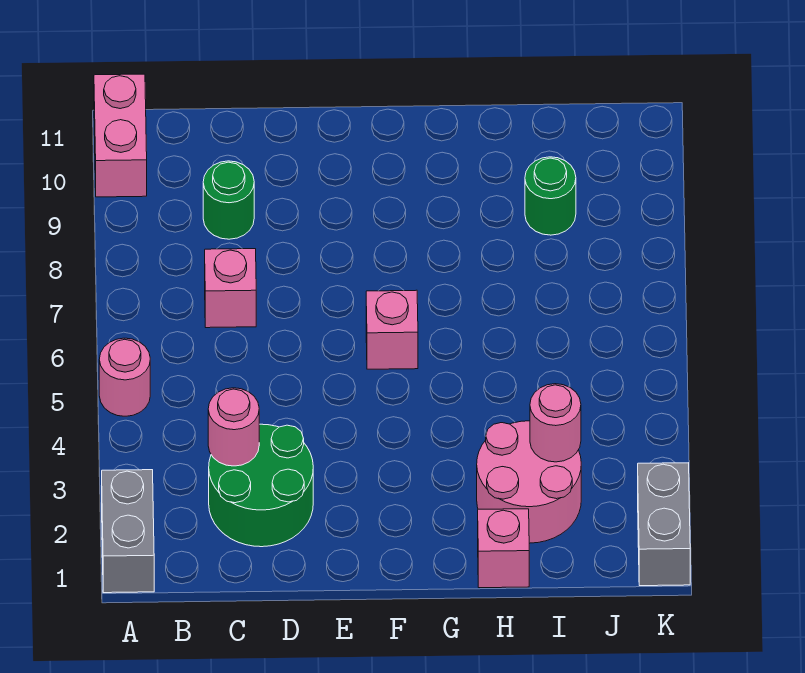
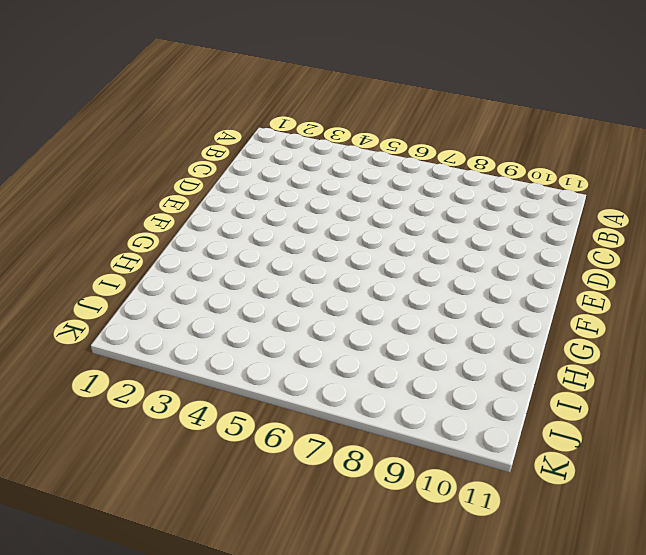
none -> grey 1x2 brick [102,470,154,593]
none -> pink 1x1 round brick [99,338,150,416]
none -> pink 1x2 brick [94,74,147,197]

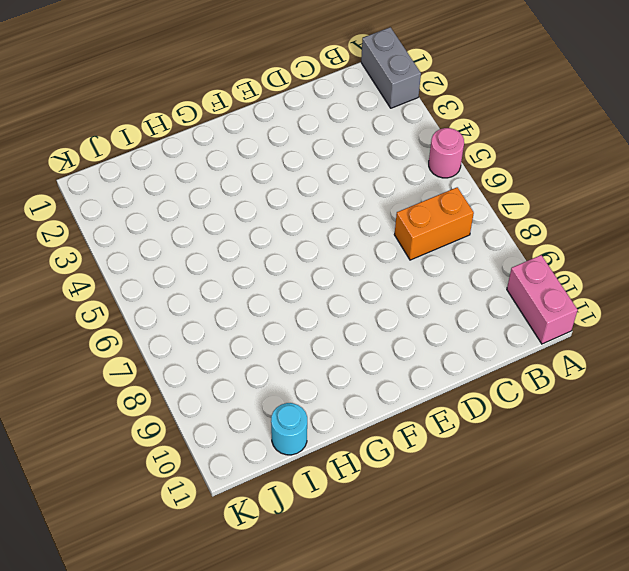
orange 1x2 brick [394,187,474,260] -> pink 1x1 brick [205,249,256,328]
cyan 1x1 round brick [271,403,307,455] -> none
none -> green 2x2 round brick [209,424,313,547]
none -> green 1x1 round brick [203,161,254,239]
none -> pink 1x1 brick [366,290,418,369]

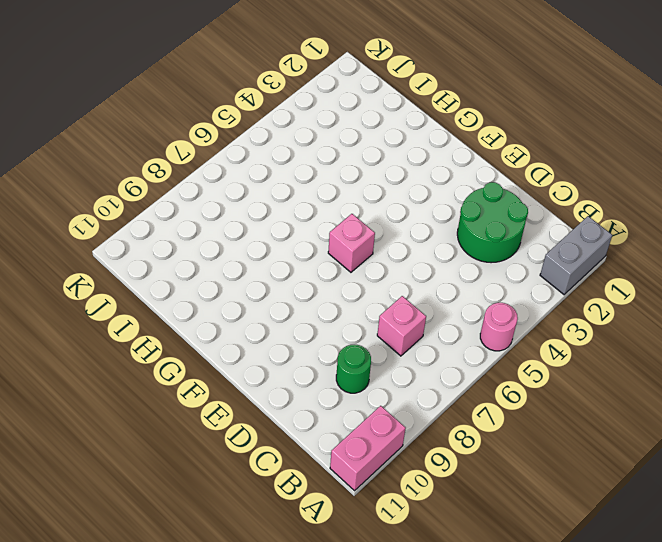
none -> pink 1x1 brick [478,509,529,588]
none -> pink 2x2 round brick [477,421,581,543]
none -> green 1x1 round brick [525,157,576,235]

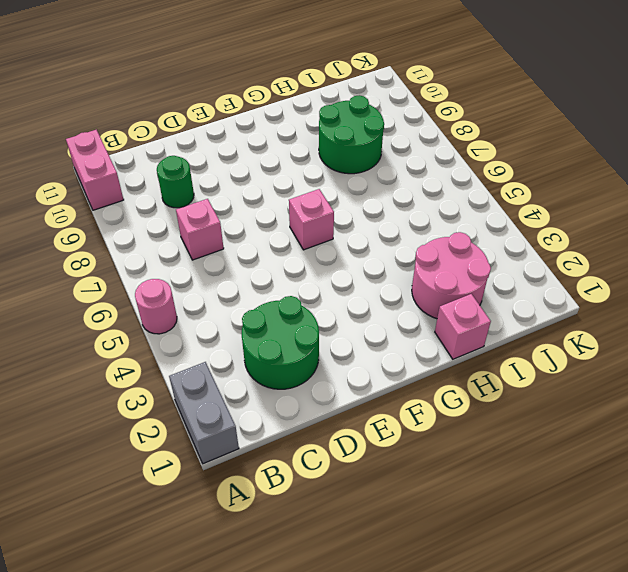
green 2x2 round brick [319,95,384,174] -> green 1x1 round brick [525,157,576,235]
none -> grey 1x2 brick [638,463,690,586]
none -> pink 1x1 round brick [208,388,259,466]
none -> pink 1x1 round brick [530,384,581,462]

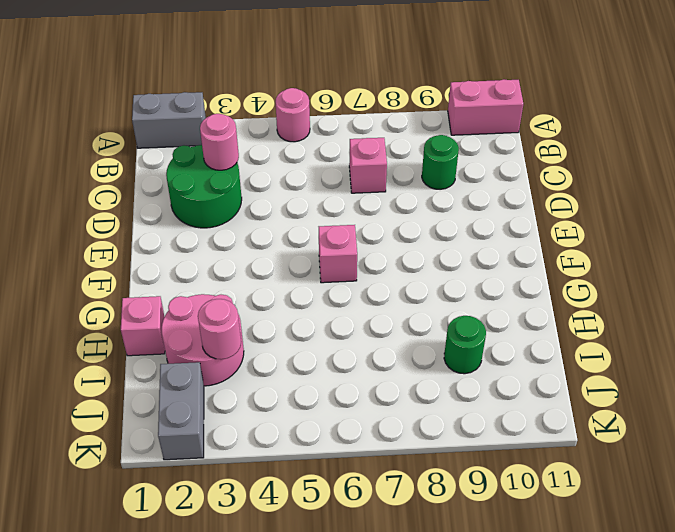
grey 1x2 brick [158,362,204,460] -> grey 1x2 brick turned to [638,463,690,586]

